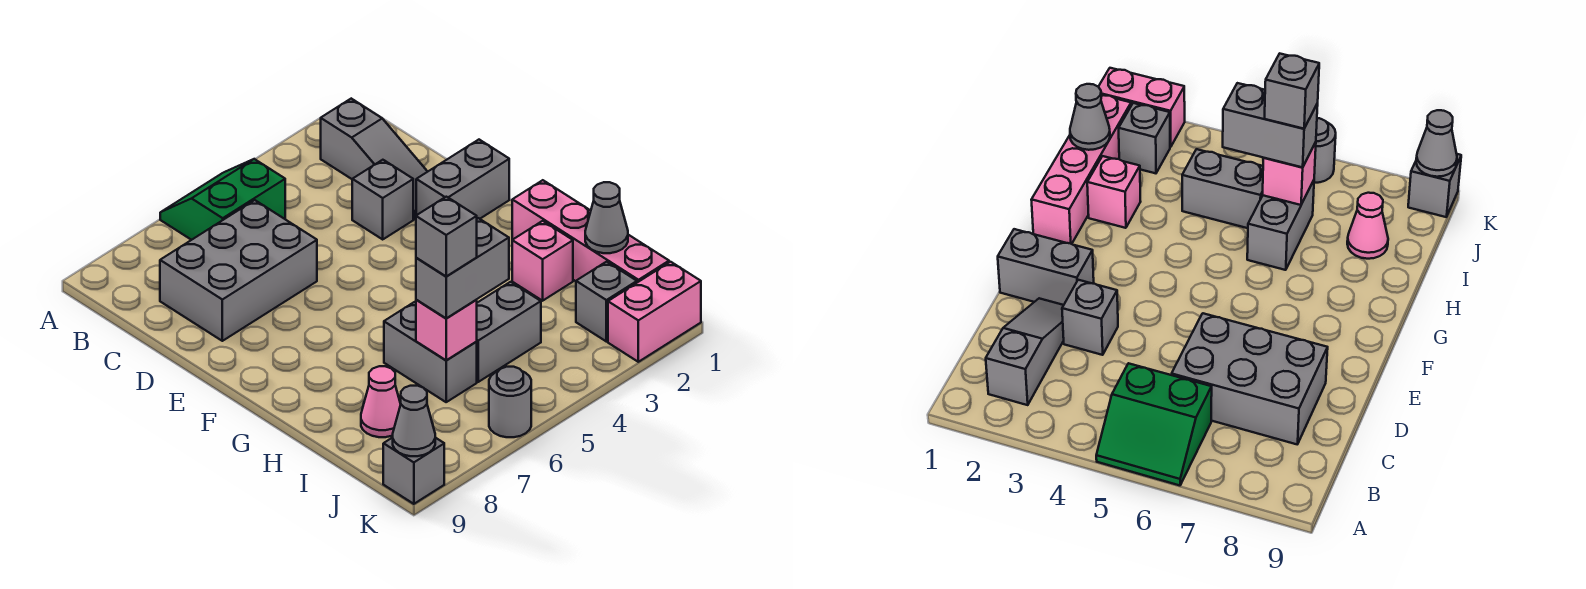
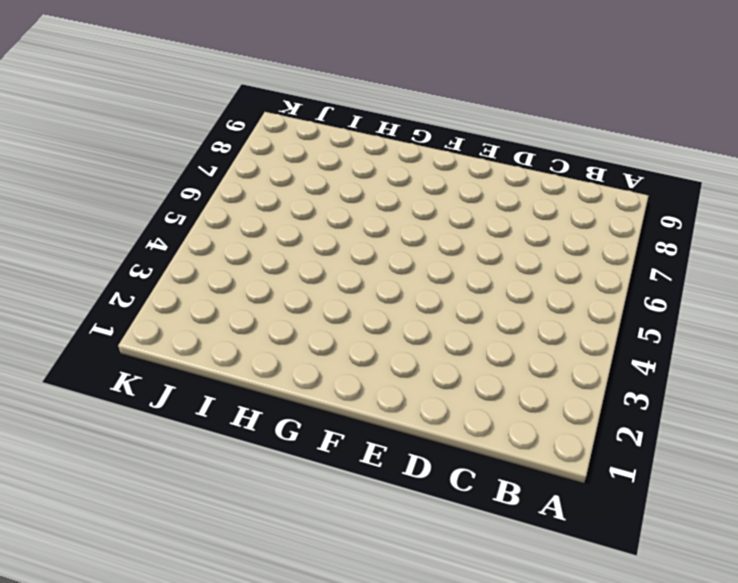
none -> green 2x2 slope [160,159,285,240]
none -> grey 1x3 slope [321,99,428,219]
none -> grey 2x3 brick [160,200,317,341]

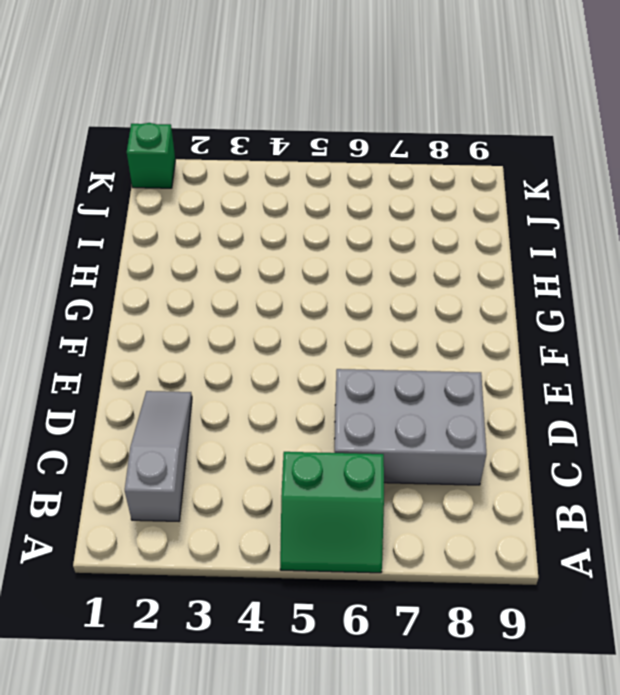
green 1x1 brick [127,123,175,188] -> pink 1x2 brick [608,262,701,362]
none -> grey 1x1 brick [352,160,413,239]
none -> grey 1x2 brick [416,140,509,219]
none -> pink 1x4 brick [512,180,669,283]

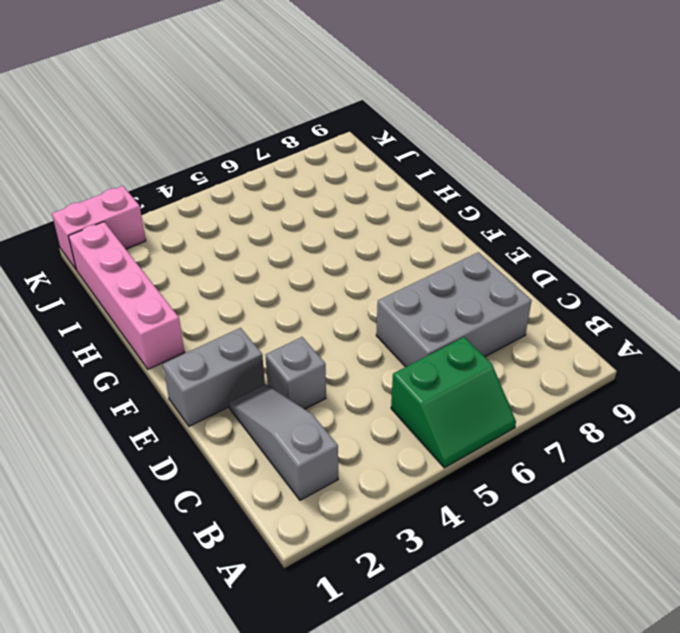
none -> pink 1x1 brick [512,221,573,301]
none -> grey 1x2 brick [384,302,477,402]
none -> grey 1x2 brick [476,282,541,382]

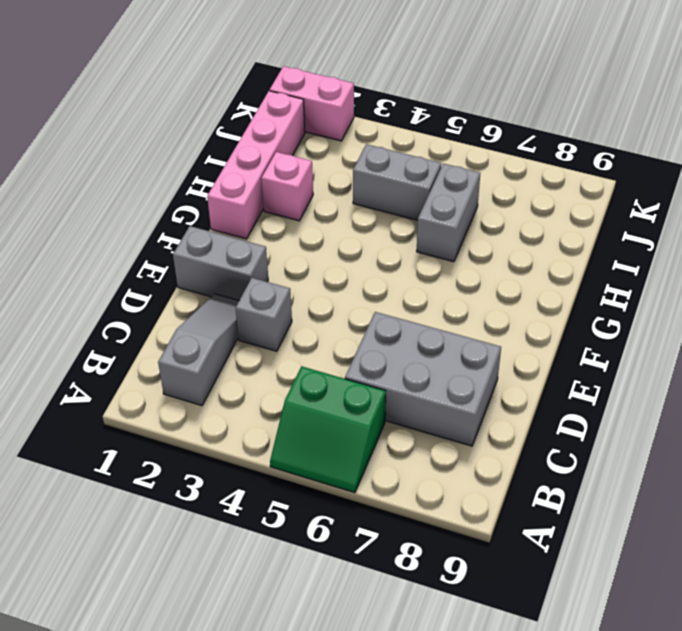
none -> pink 1x1 cone [361,366,401,437]
none -> grey 1x1 brick [576,262,637,341]
none -> grey 1x1 round brick [489,367,531,437]

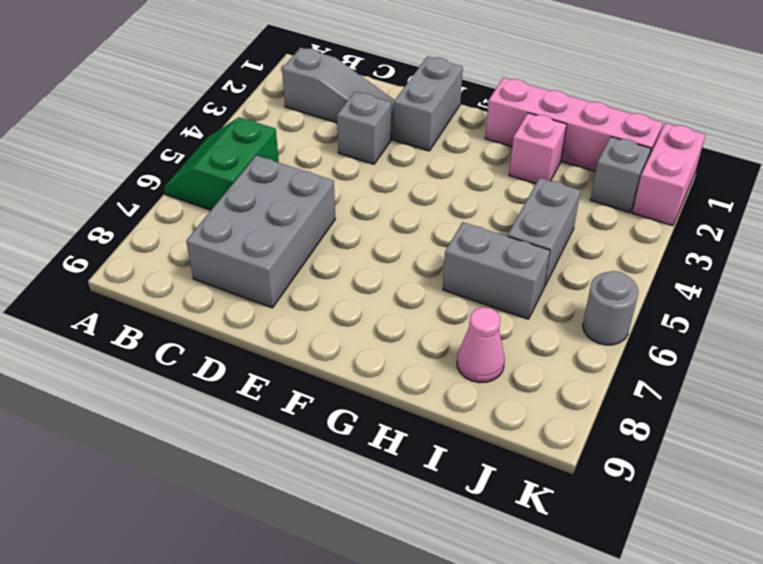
none -> grey 1x1 brick [383,438,444,504]
none -> grey 1x1 cone [585,182,628,253]
none -> pink 1x1 brick [416,300,477,360]

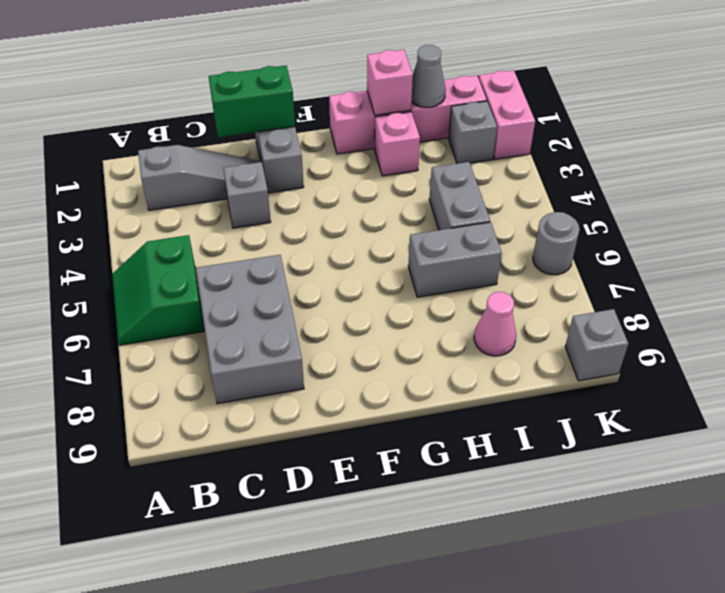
green 1x2 brick [209,66,295,137] -> none
pink 1x1 brick [367,50,413,115] -> pink 1x1 brick moved to [416,300,477,360]
none -> grey 1x1 cone [393,386,435,456]
none -> grey 1x2 brick [416,218,509,318]
none -> grey 1x1 brick [416,197,477,277]

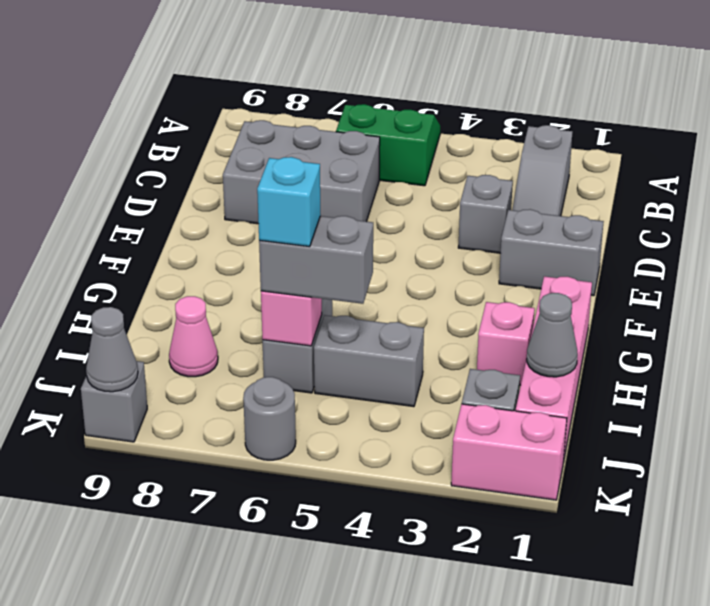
cyan 1x1 brick [257,157,321,247] -> grey 1x1 brick [416,197,477,277]

